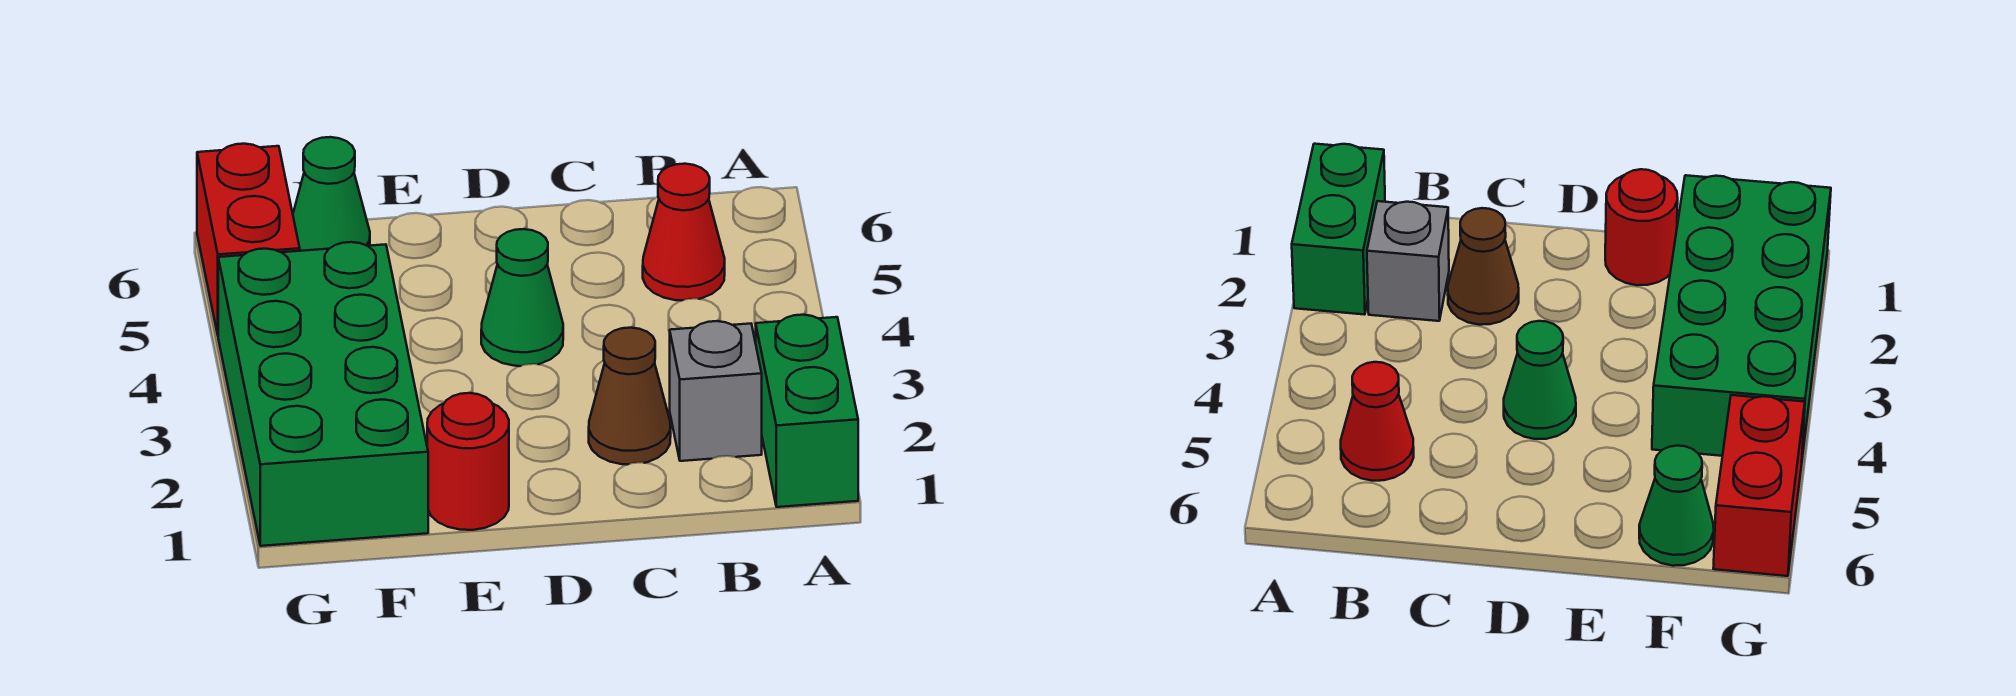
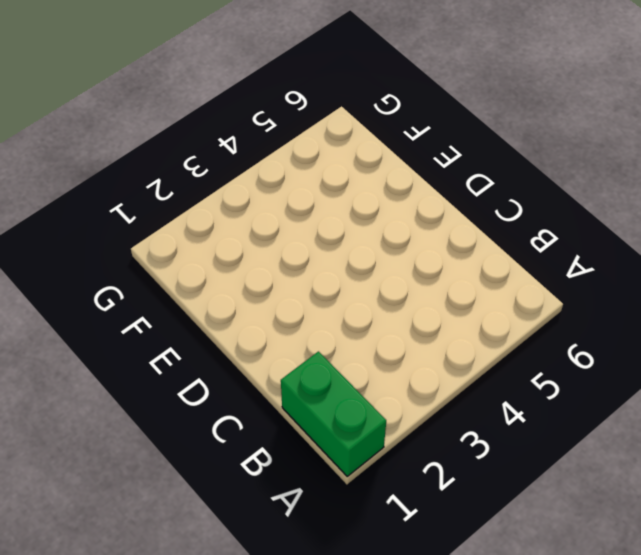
green 1x2 brick [281,352,386,476] -> green 1x2 brick turned to [756,315,858,507]
none -> grey 1x1 brick [670,321,762,461]
none -> red 1x1 cone [643,164,725,300]

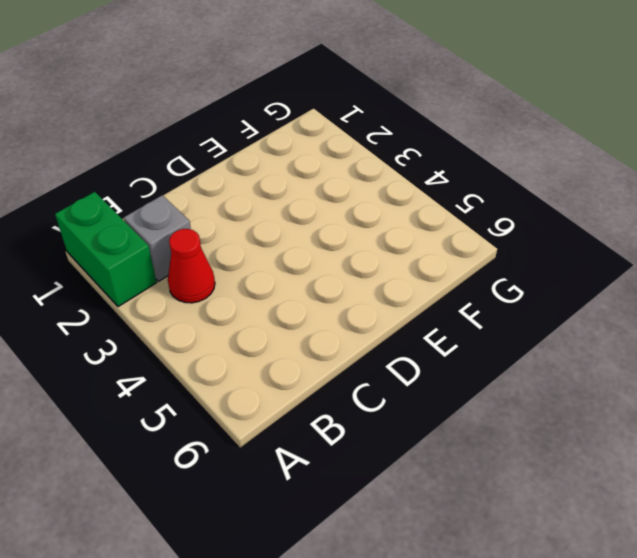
red 1x1 cone [168,229,215,303] -> red 1x1 cone moved to [643,164,725,300]
none -> brown 1x1 cone [589,328,671,464]
none -> green 1x1 cone [481,229,563,366]

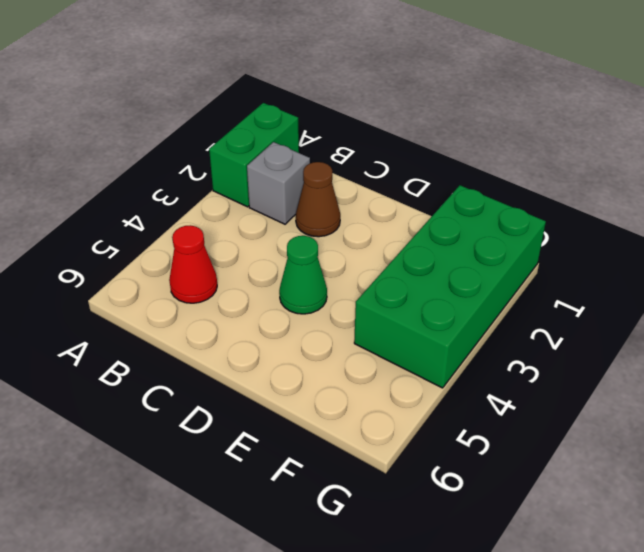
none -> red 1x1 round brick [427,393,509,530]
none -> green 1x1 cone [293,137,370,251]

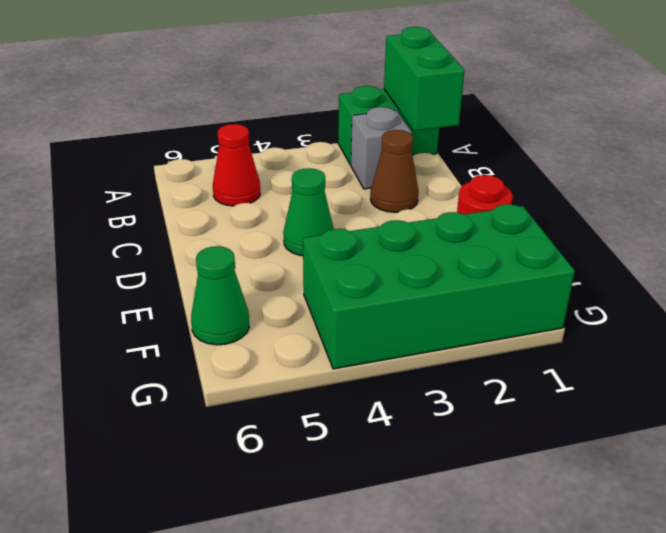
green 1x2 brick [384,27,465,131] -> none
none -> red 1x2 brick [197,144,300,334]

